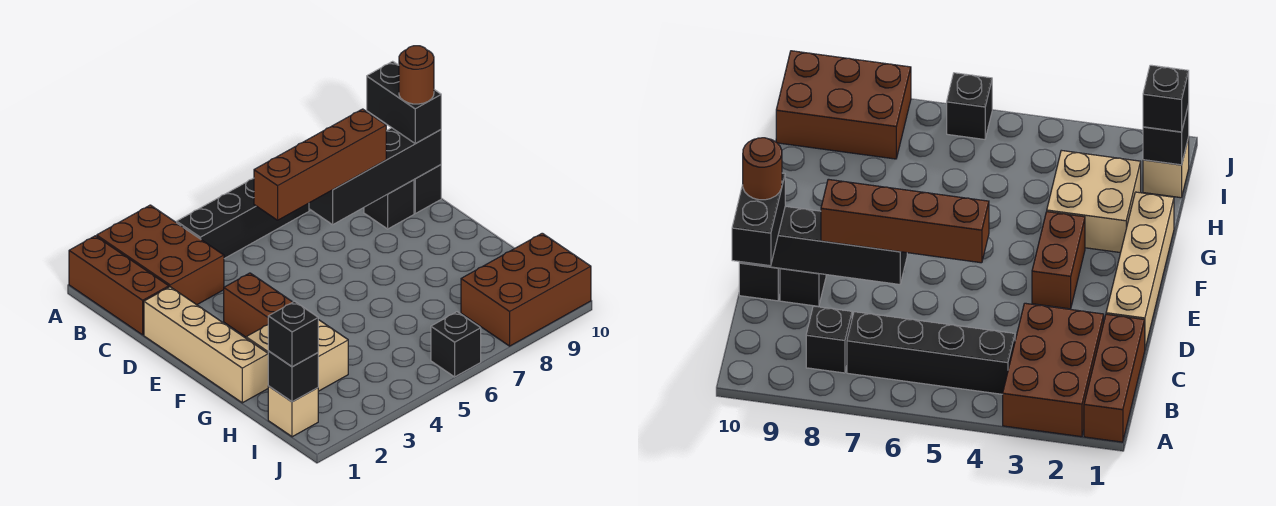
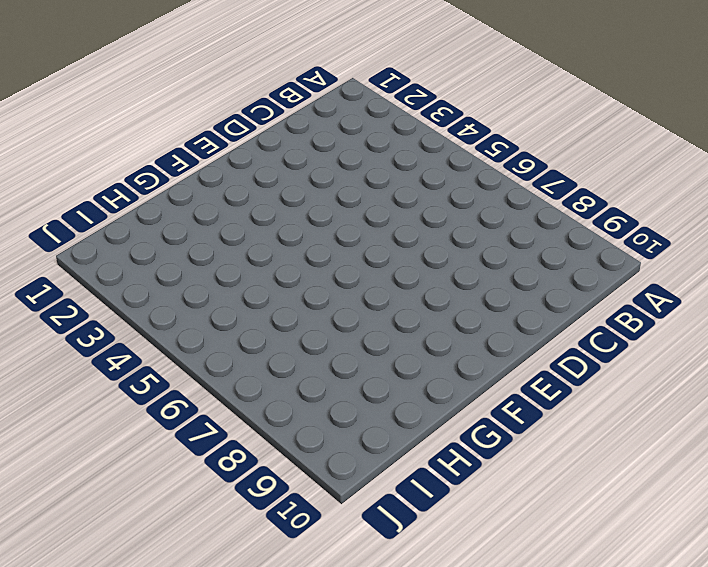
none -> brown 1x3 brick [69,236,169,335]
none -> brown 2x3 brick [97,205,224,305]
none -> black 1x4 brick [177,178,309,259]

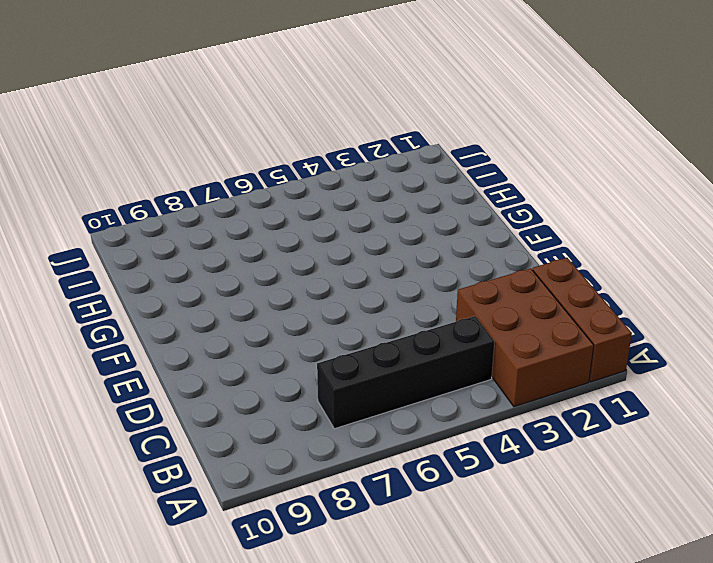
none -> black 1x1 brick [806,306,852,373]
none -> tan 1x4 brick [144,287,268,403]
none -> black 1x1 brick [364,180,414,229]

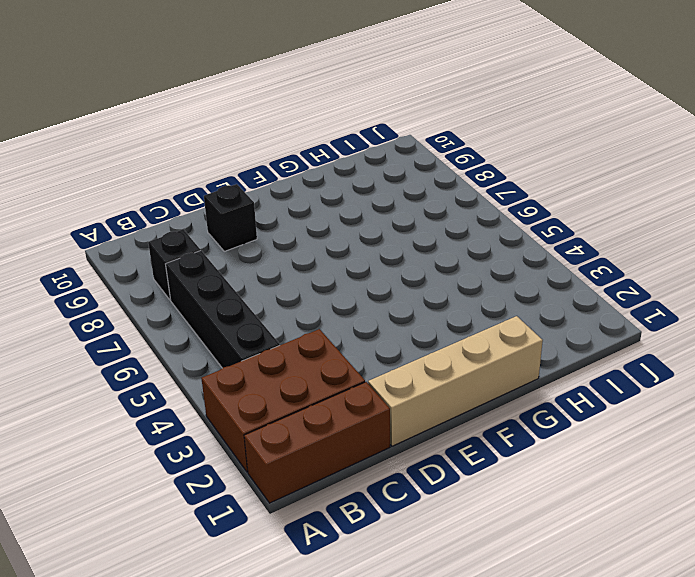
none -> black 1x1 brick [414,165,441,213]
none -> brown 1x2 brick [224,273,292,337]
none -> tan 2x2 brick [246,320,348,391]

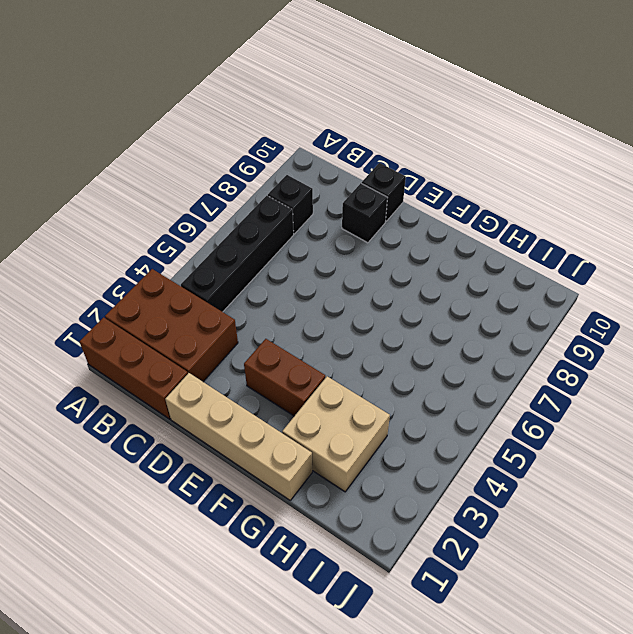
none -> tan 1x1 brick [268,386,318,437]
none -> brown 2x3 brick [461,233,591,346]
none -> black 1x1 brick [431,312,481,377]

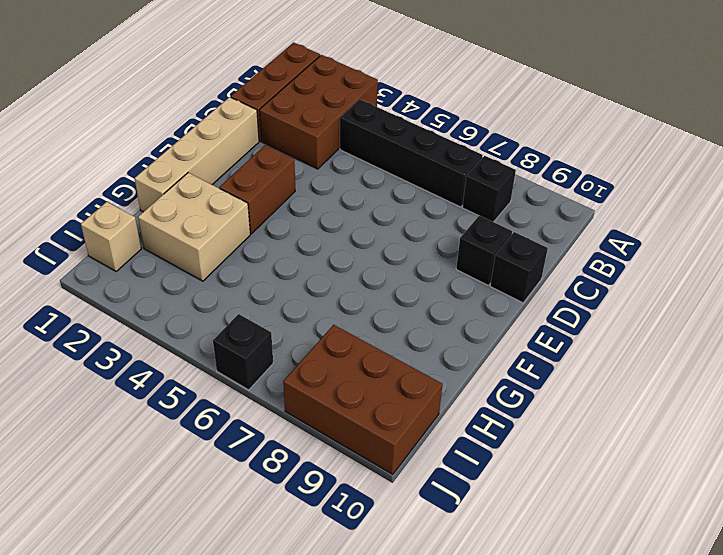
none -> black 1x4 brick [309,128,441,225]
none -> black 1x1 brick [268,351,318,402]
none -> black 1x2 brick [367,61,441,144]

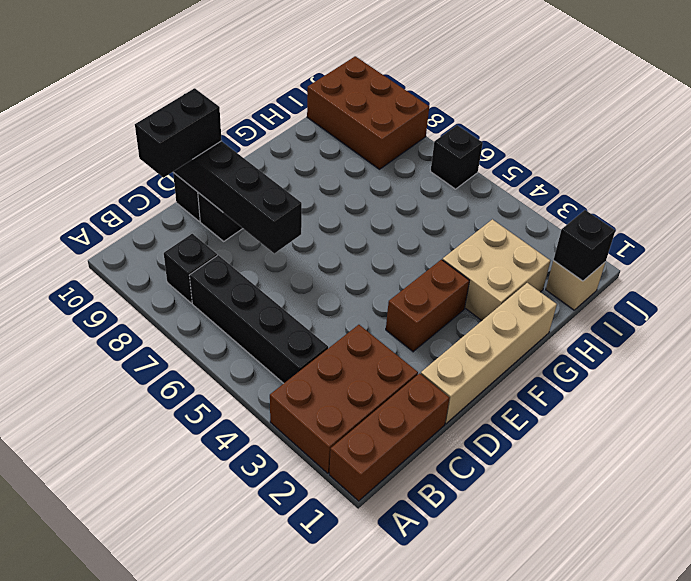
none -> brown 1x4 brick [254,109,386,220]
none -> black 1x1 brick [268,301,318,367]
none -> brown 1x1 round brick [399,46,434,104]

